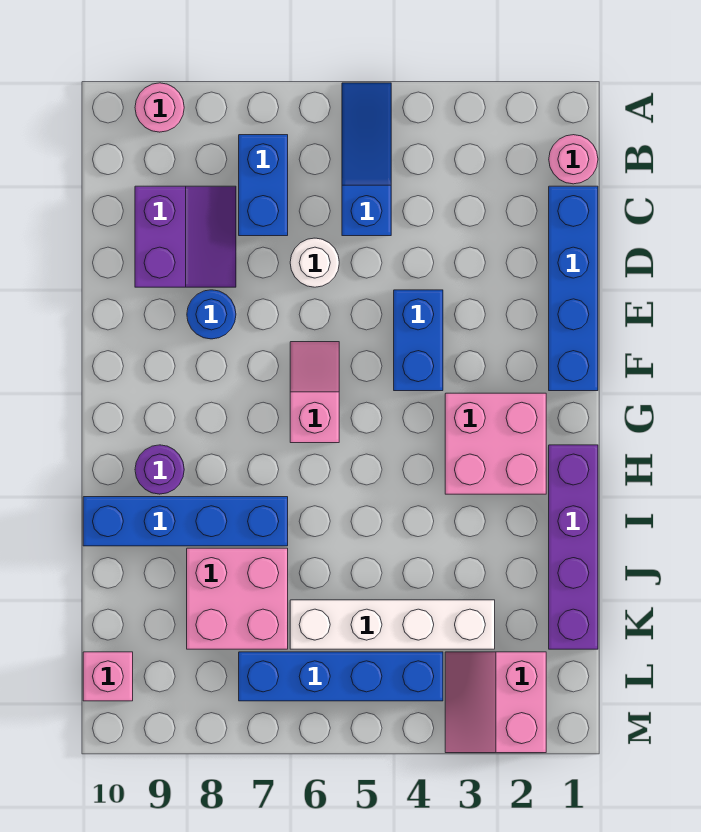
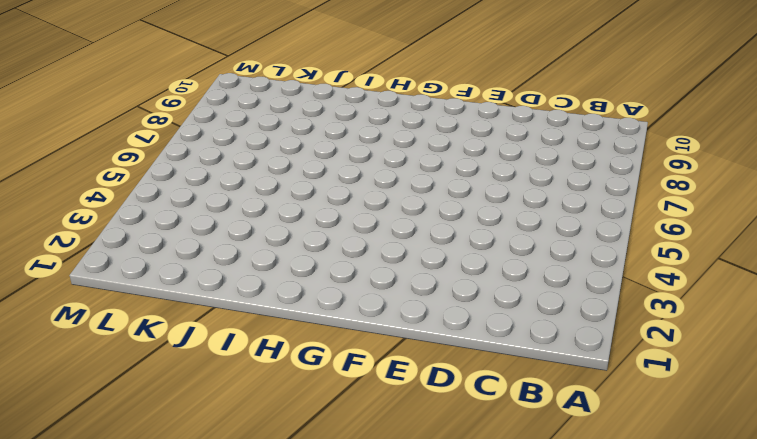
none -> blue 1x3 slope [342,83,391,236]
none -> pink 1x1 round brick [135,83,184,132]
none -> pink 1x1 round brick [549,135,598,184]

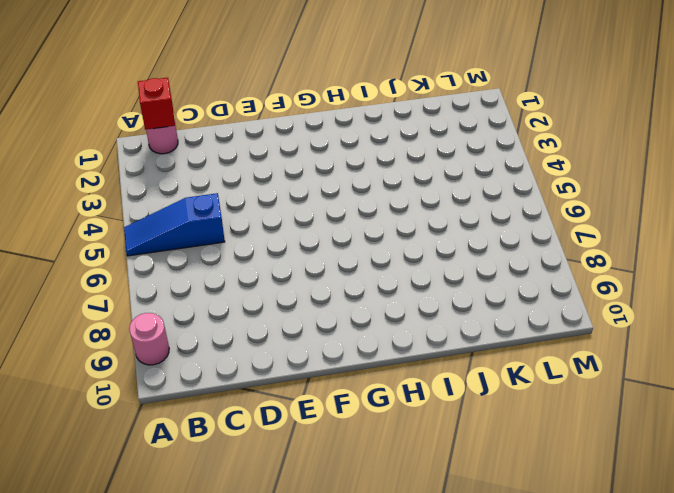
red 1x1 brick [138,78,175,130] -> none
none -> blue 1x2 brick [239,135,288,236]
none -> blue 1x4 brick [549,186,598,391]
none -> purple 2x2 slope [135,186,236,287]

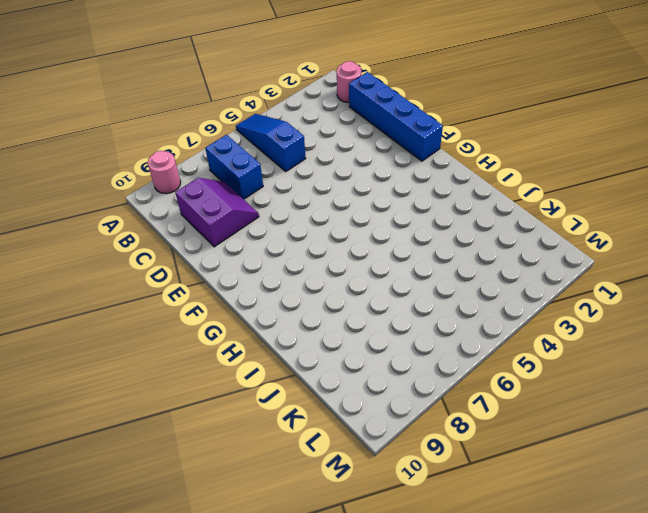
none -> white 1x1 round brick [290,238,339,287]
none -> blue 1x2 brick [394,290,443,391]
none -> blue 1x1 round brick [187,290,236,339]

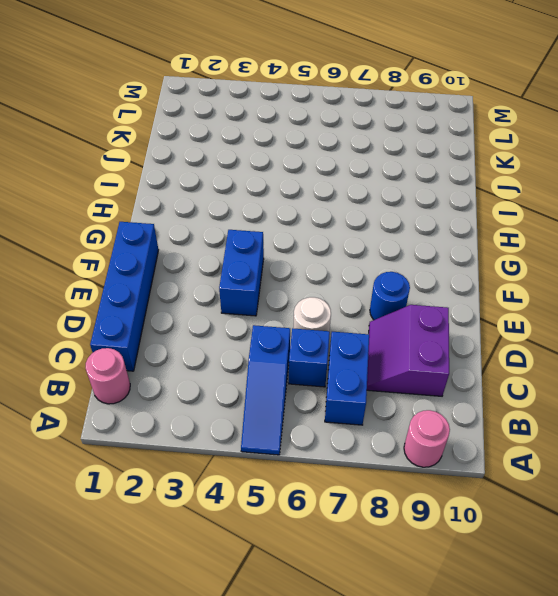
blue 1x1 brick [289,328,330,387] -> none
none -> pink 1x2 slope [290,342,339,443]
none -> pink 2x2 brick [445,393,546,494]
none -> purple 1x4 brick [549,445,598,649]

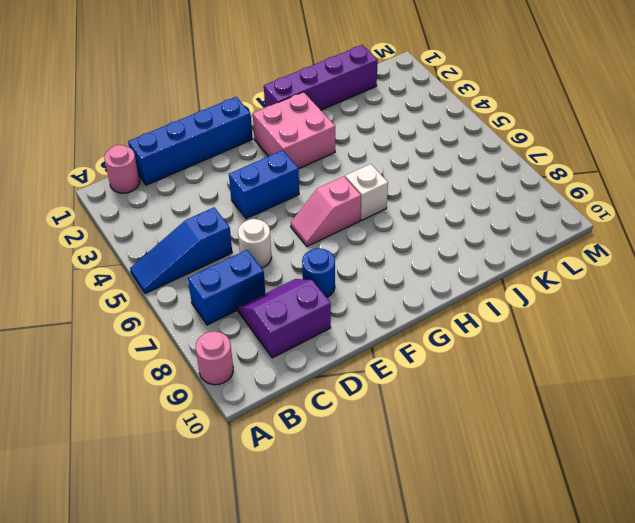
white 1x1 brick [345,164,388,220] -> none
none -> purple 1x1 round brick [135,445,184,494]
none -> blue 1x4 brick [83,497,288,546]
none -> pink 2x2 brick [187,548,288,649]

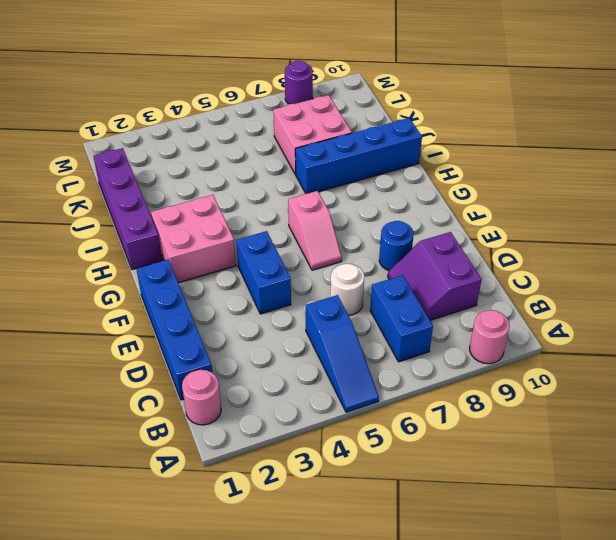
purple 1x1 round brick [285,61,313,104] -> purple 1x1 round brick moved to [135,445,184,494]
none -> white 1x4 brick [290,600,495,649]
none -> pink 2x2 slope [445,652,546,753]
none -> blue 1x4 brick [239,652,443,701]

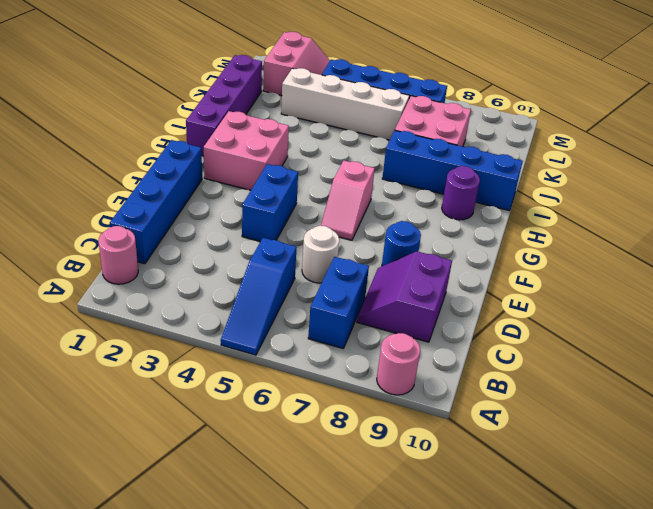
none -> pink 1x1 brick [83,652,133,701]

